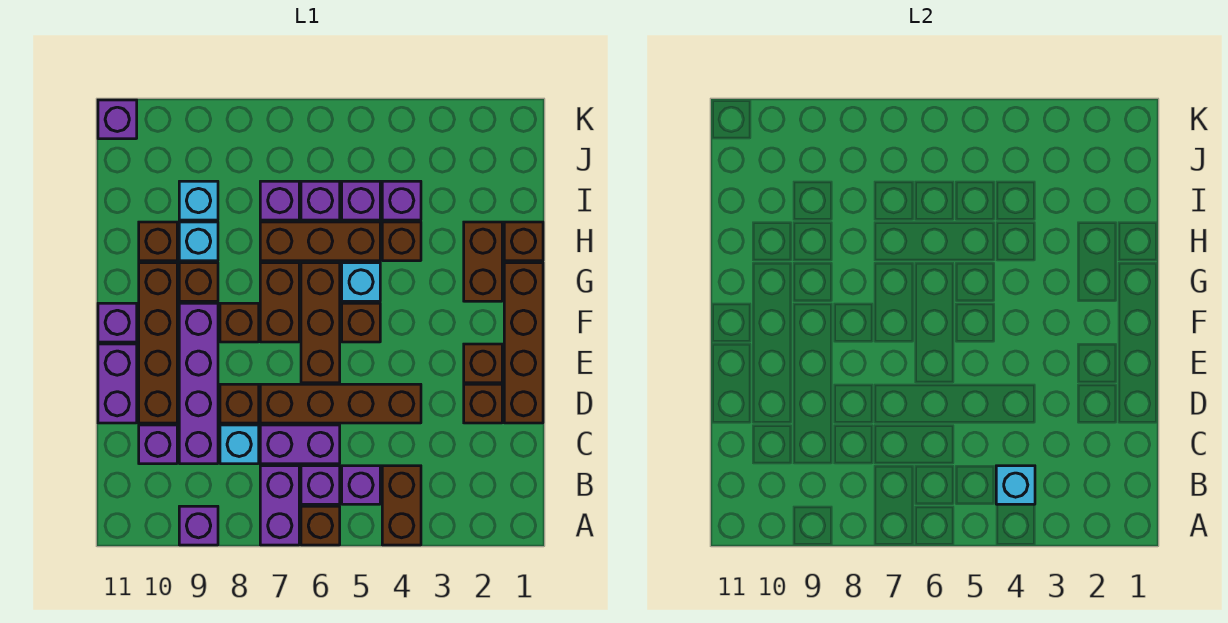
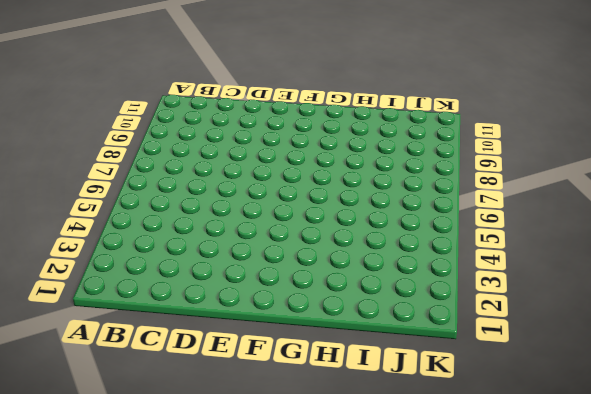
none -> brown 1x2 brick [382,466,421,545]
none -> brown 1x1 brick [301,506,340,545]
none -> purple 1x2 brick [260,466,299,545]
none -> purple 1x1 brick [179,506,218,545]

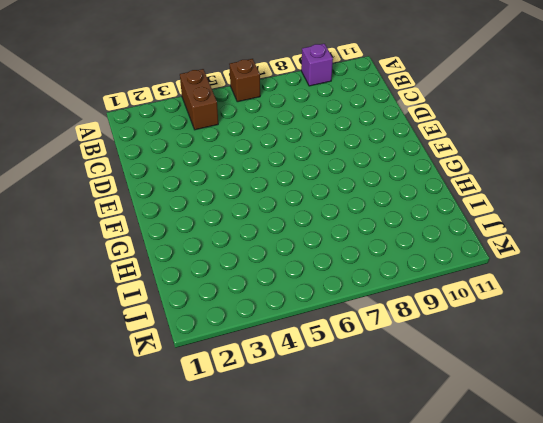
none -> purple 1x2 brick [260,466,299,545]
none -> purple 1x1 brick [342,466,380,504]
none -> purple 1x1 brick [301,466,340,504]
none -> purple 1x2 brick [260,425,340,464]

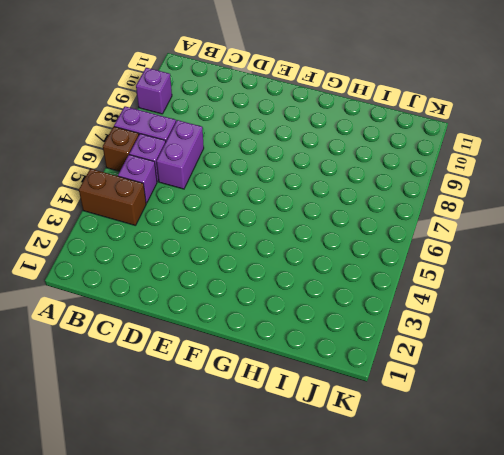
none -> cyan 1x1 brick [220,425,259,464]
none -> purple 1x4 brick [179,303,218,464]
none -> purple 1x1 brick [139,425,177,464]
none -> brown 1x4 brick [504,263,543,423]

